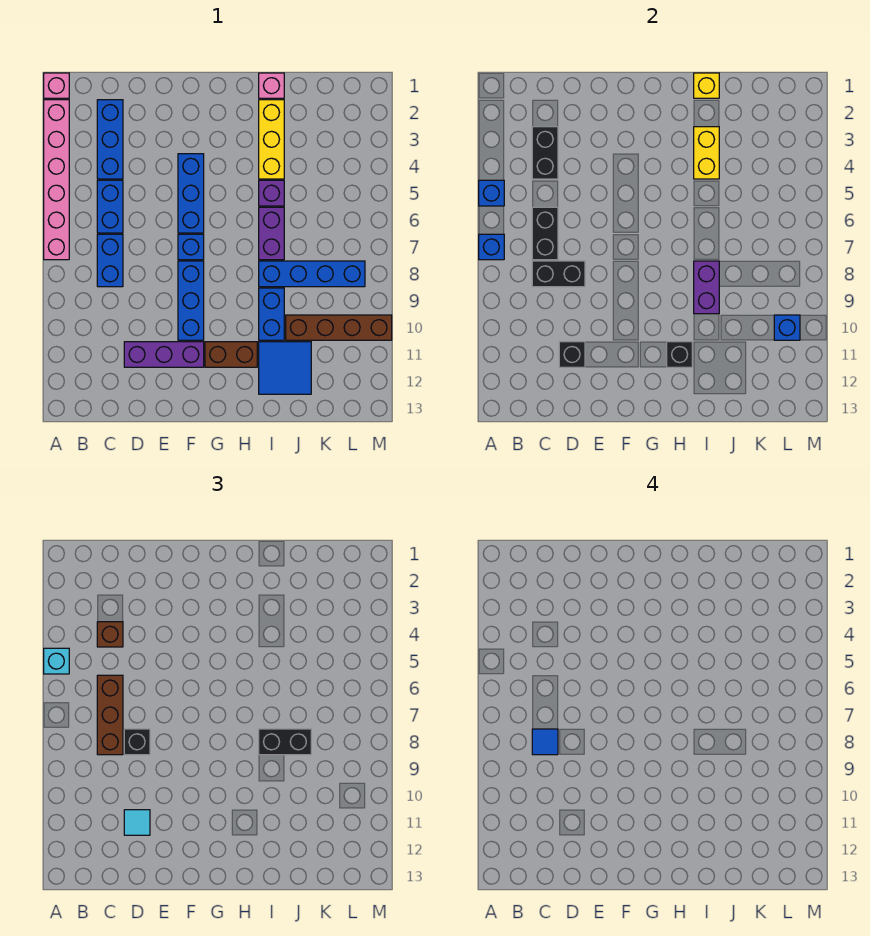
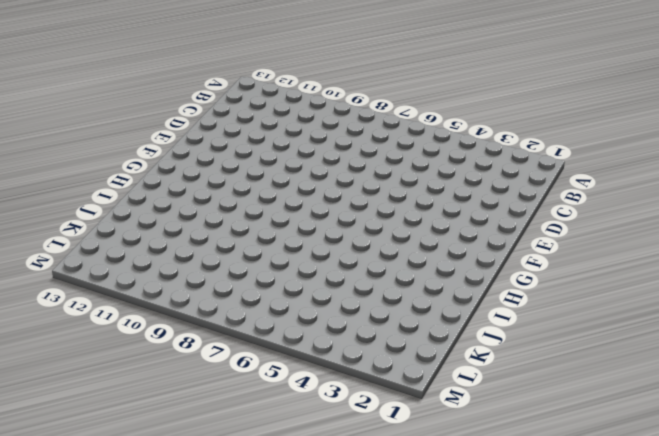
none -> pink 1x1 brick [44,73,69,98]
none -> pink 1x6 brick [44,100,69,260]
none -> blue 1x3 brick [97,100,123,179]
none -> blue 1x2 brick [97,180,123,233]

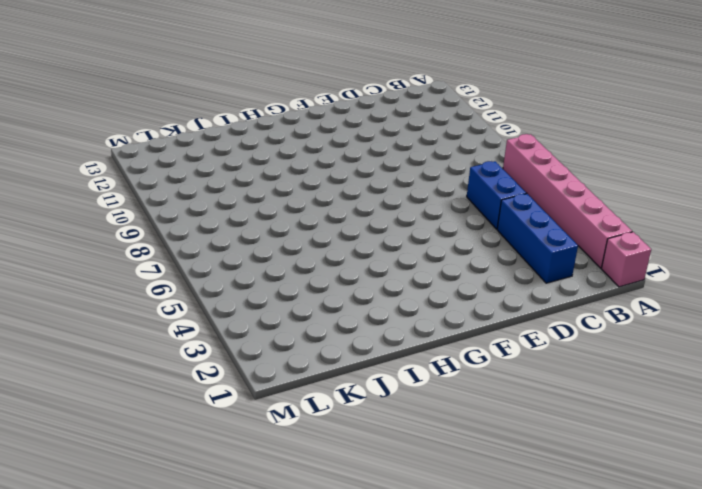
none -> blue 1x2 brick [97,234,123,287]
none -> purple 1x3 brick [124,342,204,367]
none -> blue 1x3 brick [178,154,204,233]
none -> blue 1x1 brick [178,234,204,260]

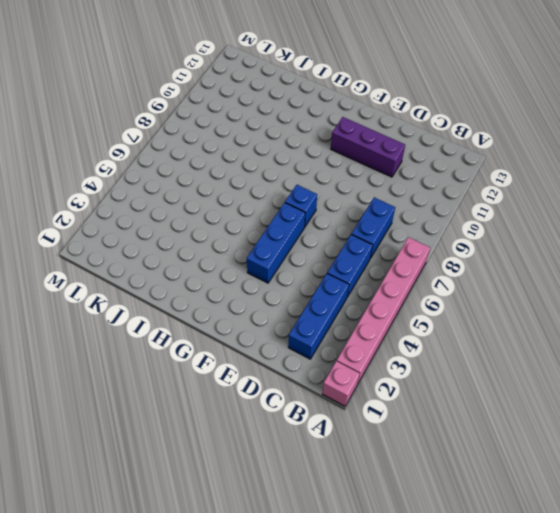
none -> blue 1x3 brick [178,261,204,340]
none -> brown 1x2 brick [205,342,257,367]
none -> pink 1x1 brick [259,73,284,98]
none -> yellow 1x3 brick [259,100,284,179]

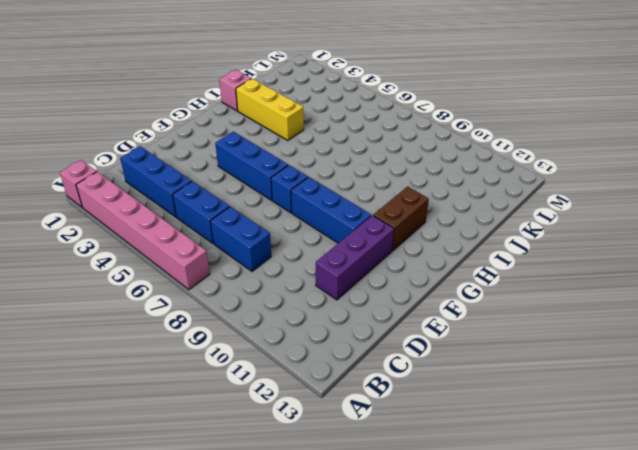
none -> purple 1x1 brick [259,180,284,206]
none -> purple 1x2 brick [259,207,284,260]
none -> blue 1x4 brick [259,261,365,287]
none -> blue 1x2 brick [259,288,284,340]

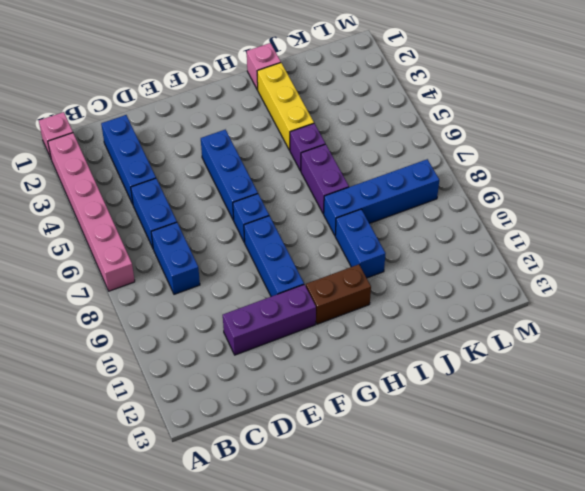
none -> blue 2x2 tile [259,342,311,394]
none -> brown 1x4 brick [286,315,392,340]
none -> blue 1x1 brick [479,180,504,206]
none -> blue 1x1 brick [479,234,504,260]

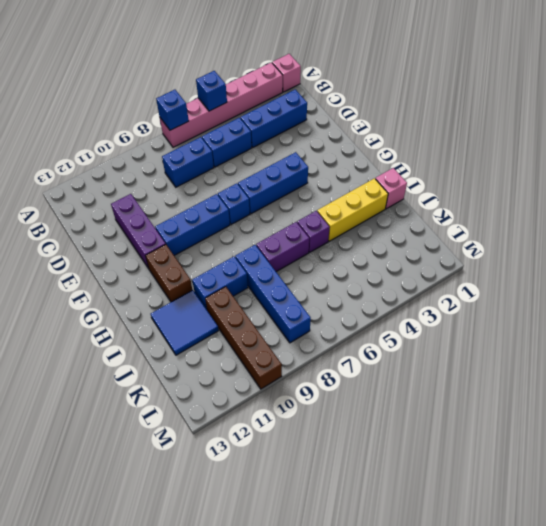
none -> black 1x2 brick [532,127,558,179]
none -> black 1x2 brick [532,207,558,260]
none -> black 1x2 brick [532,261,585,287]
none -> black 1x1 brick [559,342,585,367]

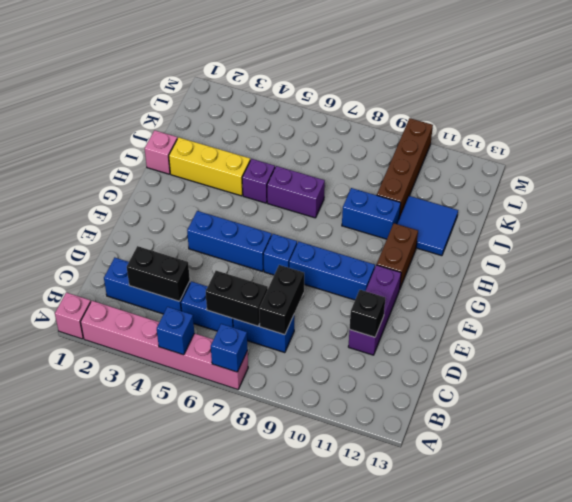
none -> blue 1x4 brick [259,261,365,287]
none -> black 1x1 brick [667,342,692,367]
none -> yellow 1x1 brick [694,73,719,98]
none -> yellow 1x2 brick [694,127,719,179]

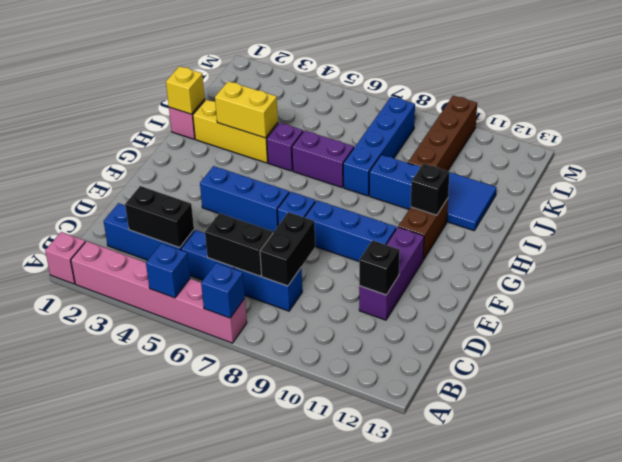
none -> purple 1x2 brick [694,261,719,314]
none -> blue 1x1 brick [774,315,800,340]
none -> cyan 1x1 brick [44,648,69,674]
none -> brown 1x1 brick [97,622,123,647]

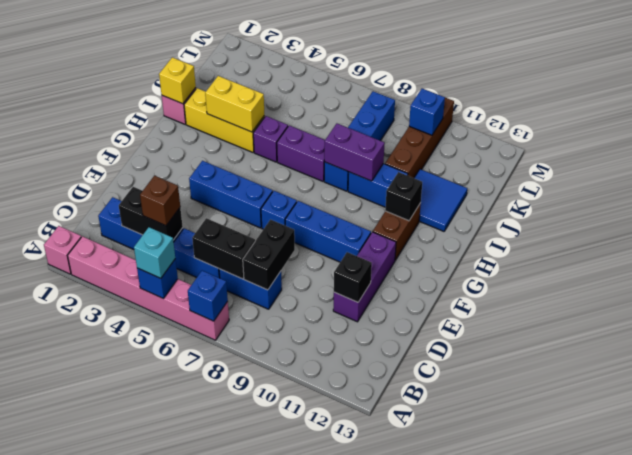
none -> brown 1x3 brick [97,675,123,755]
none -> black 1x1 brick [124,729,150,755]
none -> cyan 1x1 tile [124,810,150,835]
none -> black 1x2 brick [259,729,311,755]

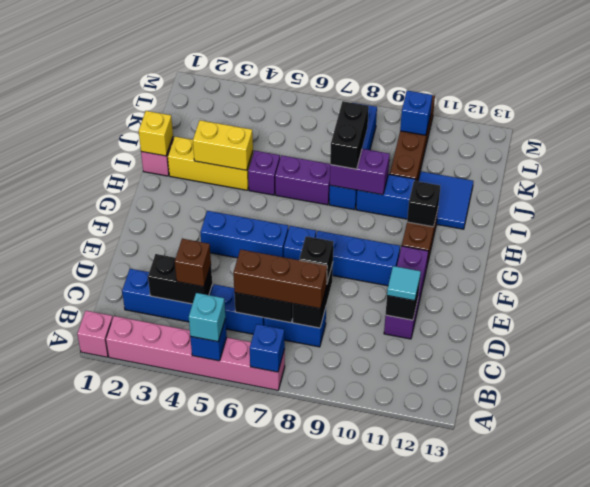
none -> blue 1x1 tile [532,729,558,755]

